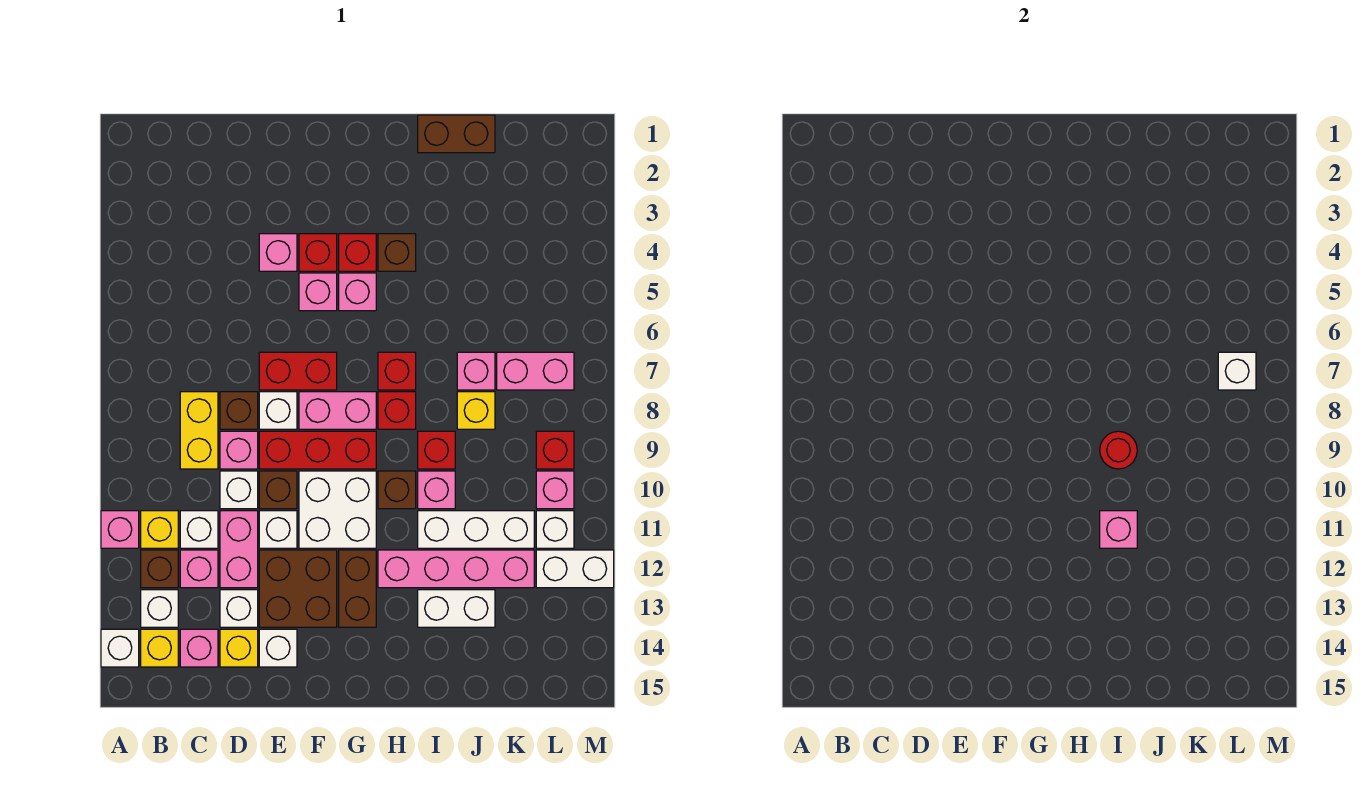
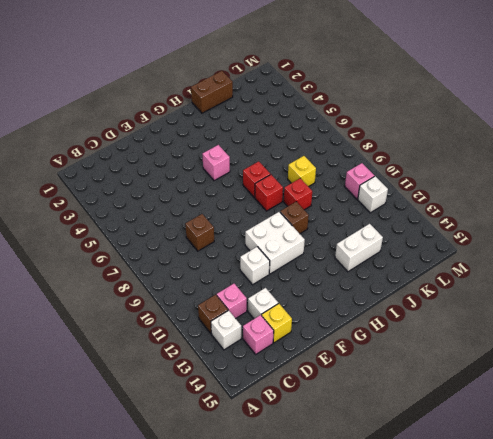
none -> pink 1x1 brick [101,511,139,548]
none -> white 1x1 brick [101,629,139,667]
none -> yellow 1x1 brick [141,511,178,548]
none -> yellow 1x1 brick [141,629,178,667]

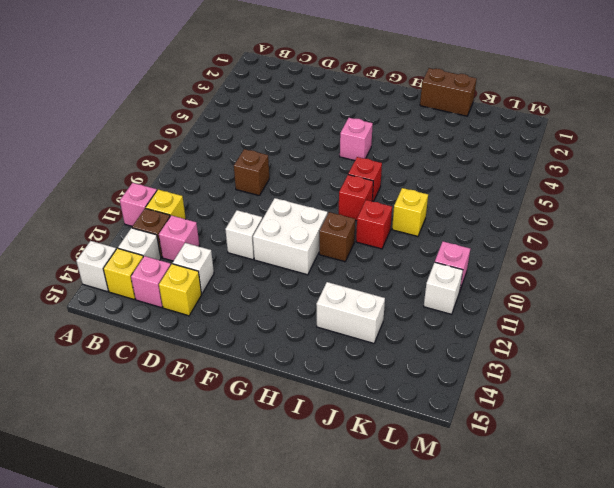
none -> yellow 1x2 brick [180,392,218,469]
none -> white 1x1 brick [180,511,218,548]
none -> pink 1x1 brick [220,431,258,469]
none -> white 1x1 brick [220,471,258,509]

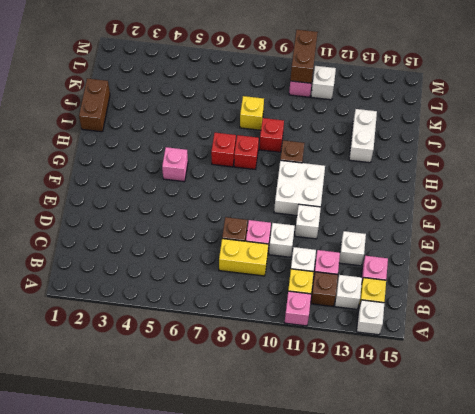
brown 1x2 brick [290,30,318,83] -> brown 1x2 brick turned to [339,550,376,627]
none -> pink 1x2 brick [220,511,258,588]
none -> yellow 1x1 brick [220,629,258,667]
none -> pink 1x1 brick [259,234,297,271]
none -> red 1x2 brick [259,352,337,390]

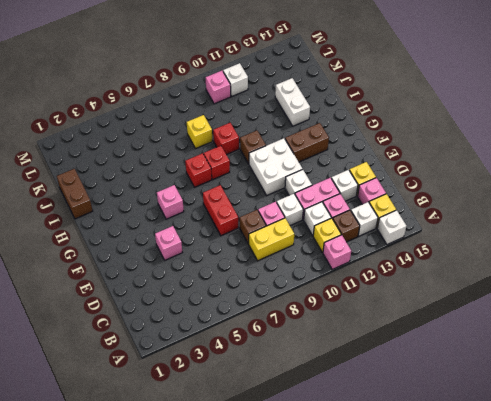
none -> white 1x1 brick [259,392,297,429]
none -> red 1x3 brick [259,431,376,469]
none -> brown 1x1 brick [259,471,297,509]
none -> brown 2x2 brick [259,550,337,627]

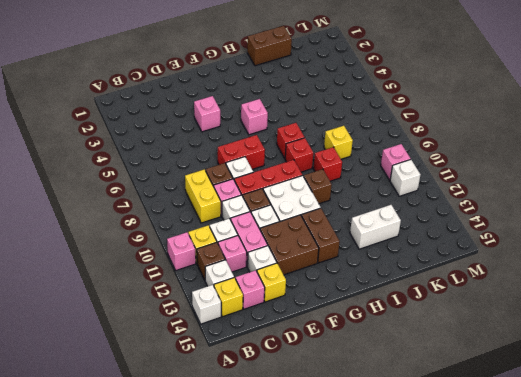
none -> white 1x1 brick [259,629,297,667]
none -> red 1x1 brick [299,234,337,271]
none -> pink 1x1 brick [299,273,337,311]
none -> pink 1x2 brick [299,392,376,429]

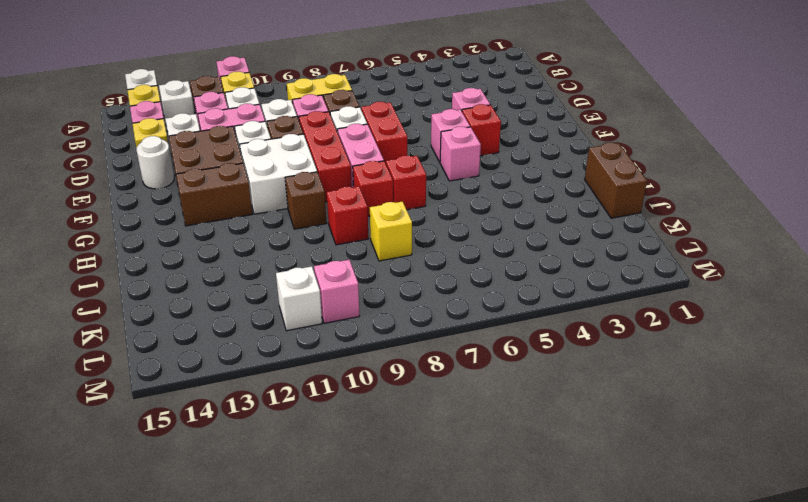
white 1x1 round brick [136,136,174,189] -> white 1x1 brick [259,629,297,667]
none -> red 1x1 brick [339,234,376,271]
none -> brown 1x1 brick [378,234,416,271]
none -> pink 1x4 brick [378,550,534,588]
none -> pink 1x1 brick [418,471,455,509]

